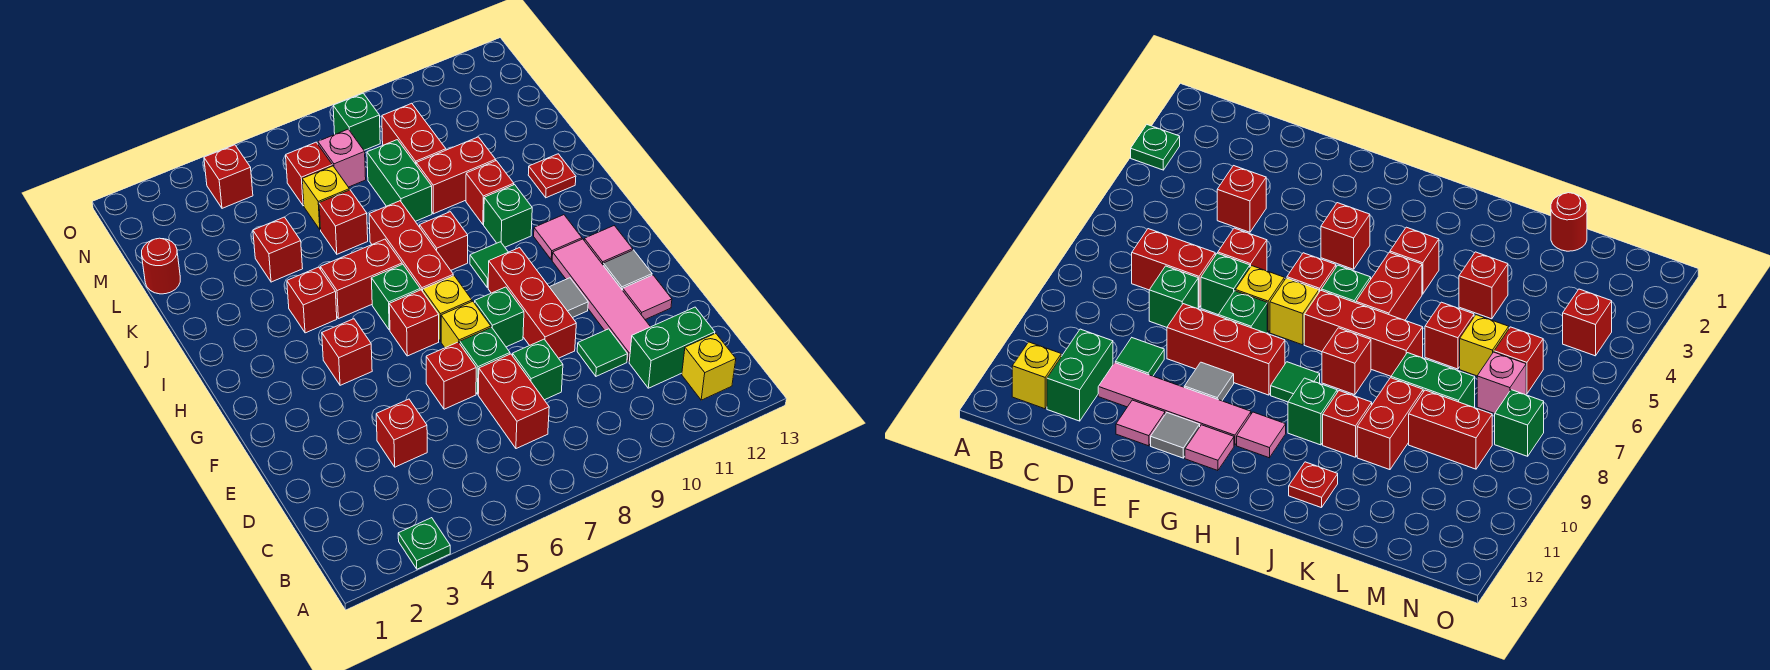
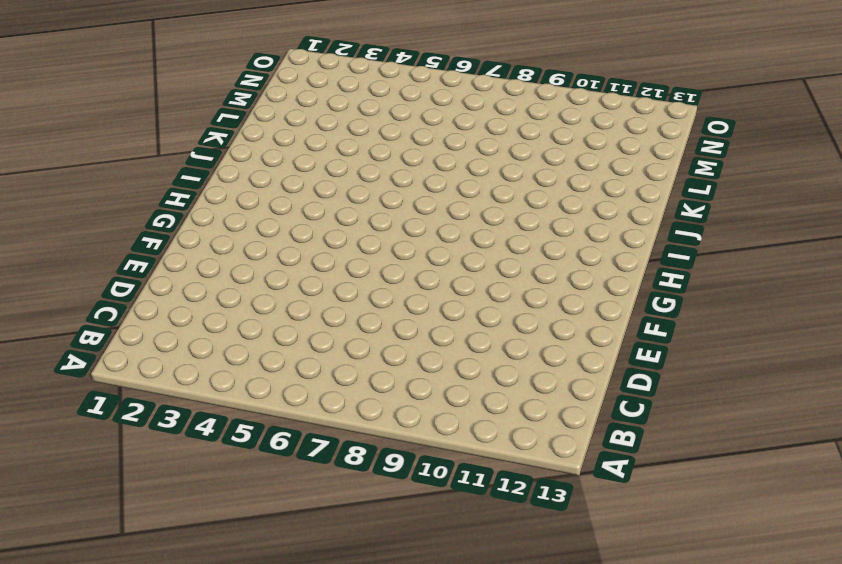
none -> green 1x1 plate [398,518,450,569]
none -> yellow 1x1 brick [682,333,736,400]
none -> red 1x2 brick [478,354,549,449]
none -> green 1x2 brick [629,307,715,388]

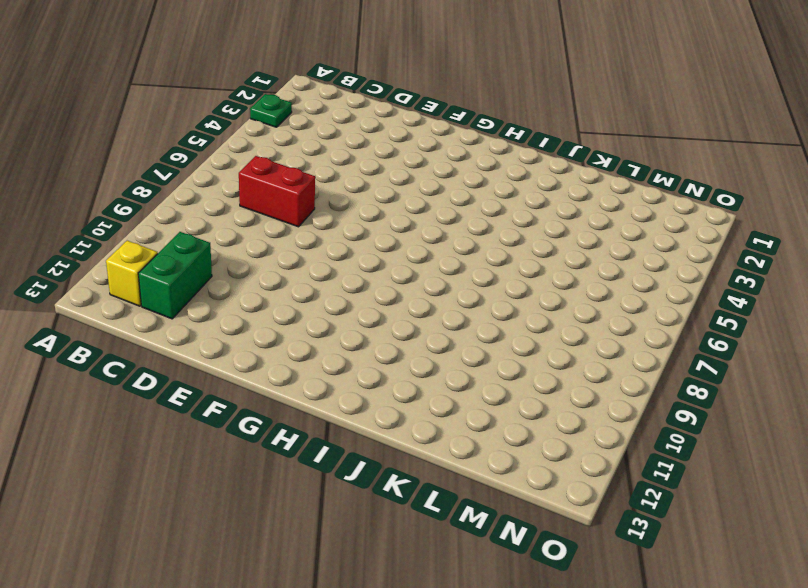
none -> red 1x1 brick [376,399,427,467]
none -> green 1x1 brick [512,339,563,400]
none -> green 1x1 tile [577,329,628,376]
none -> pink 1x4 tile [552,239,650,362]

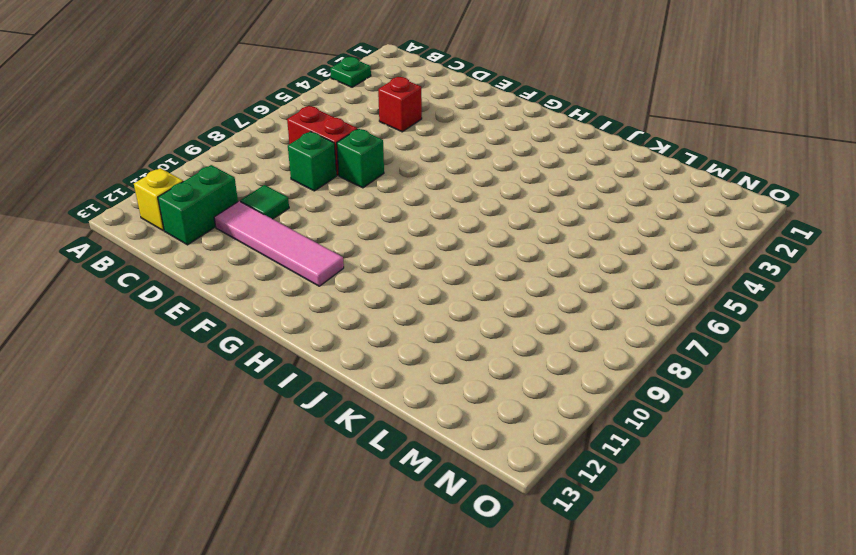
none -> red 1x1 brick [426,342,476,409]
none -> red 1x3 brick [488,248,576,358]
none -> pink 1x1 tile [623,275,672,319]
none -> yellow 1x1 brick [441,301,491,348]

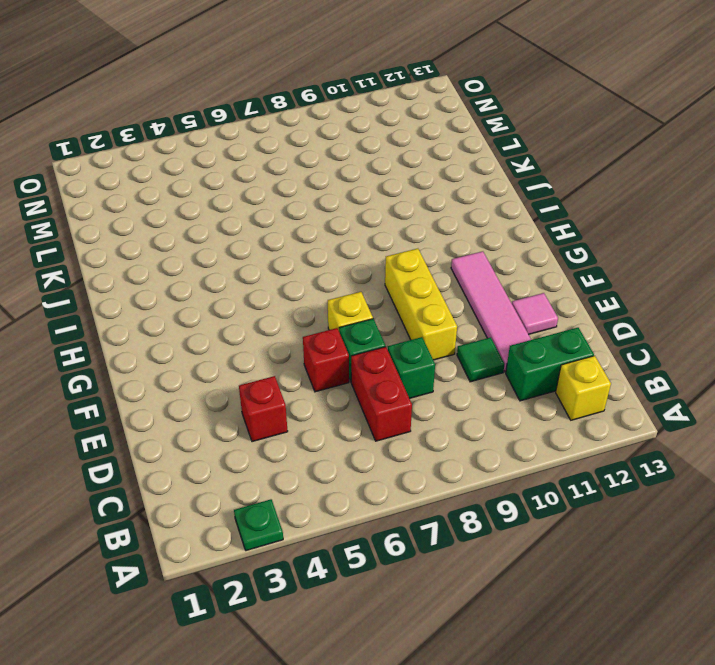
yellow 1x3 brick [385,249,457,360] -> red 1x3 brick [488,248,576,358]
none -> green 1x1 brick [474,287,524,347]
none -> grey 1x1 tile [550,278,588,318]
none -> grey 1x1 tile [603,250,652,290]
none -> red 1x1 brick [322,319,372,385]

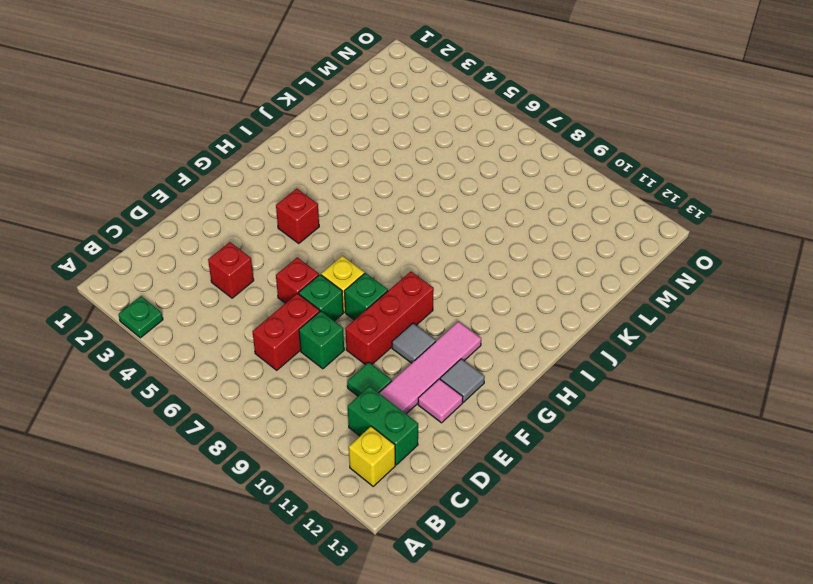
none -> red 1x1 brick [389,290,439,356]
none -> yellow 1x1 brick [423,276,472,342]
none -> pink 1x1 tile [584,226,633,264]
none -> green 1x1 brick [371,264,420,330]

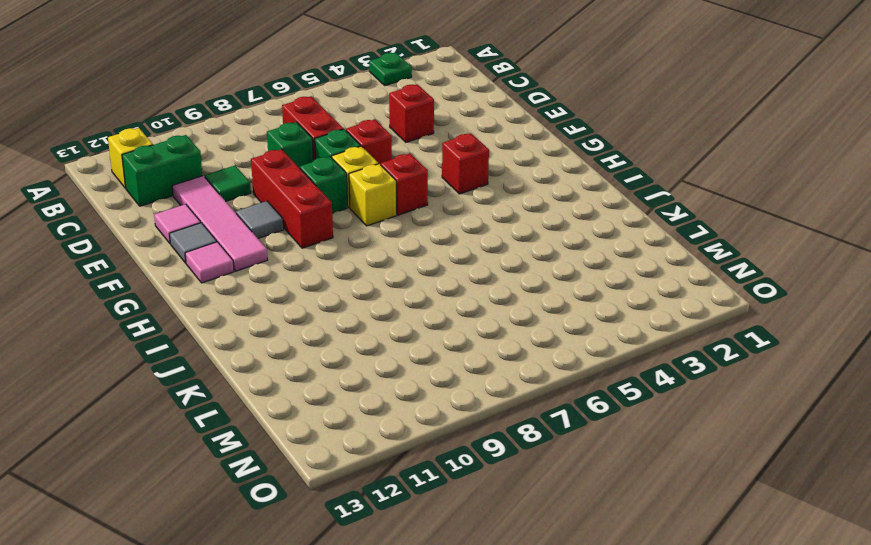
none -> green 1x1 brick [371,264,420,330]
none -> red 1x3 brick [369,201,453,291]
none -> green 1x1 tile [470,242,508,288]
none -> pink 1x1 tile [534,215,582,260]

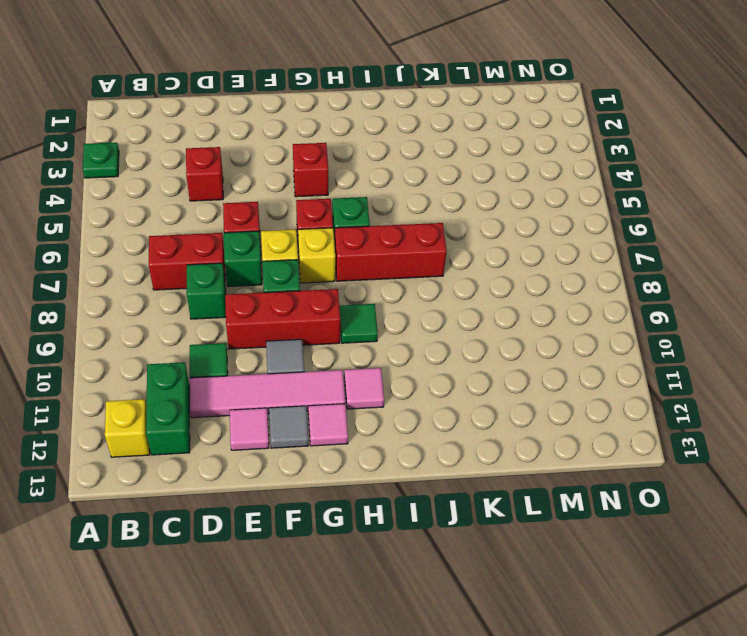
none -> red 1x1 brick [287,267,337,333]
none -> red 1x2 brick [320,239,402,319]
none -> red 1x1 brick [420,212,468,270]
none -> green 1x1 brick [484,185,532,247]

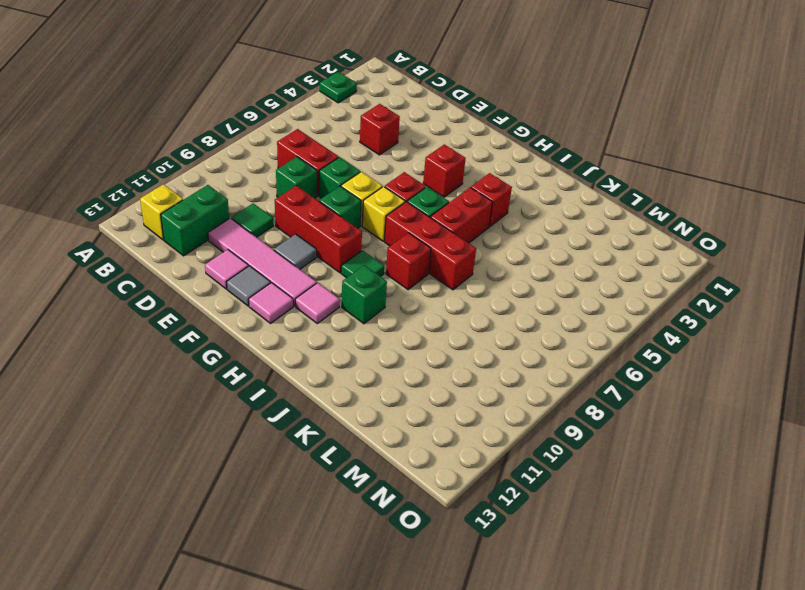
none -> red 1x1 brick [426,342,476,409]
none -> red 1x1 brick [466,161,514,224]
none -> red 1x1 plate [528,154,576,198]
none -> red 1x1 brick [253,217,303,282]

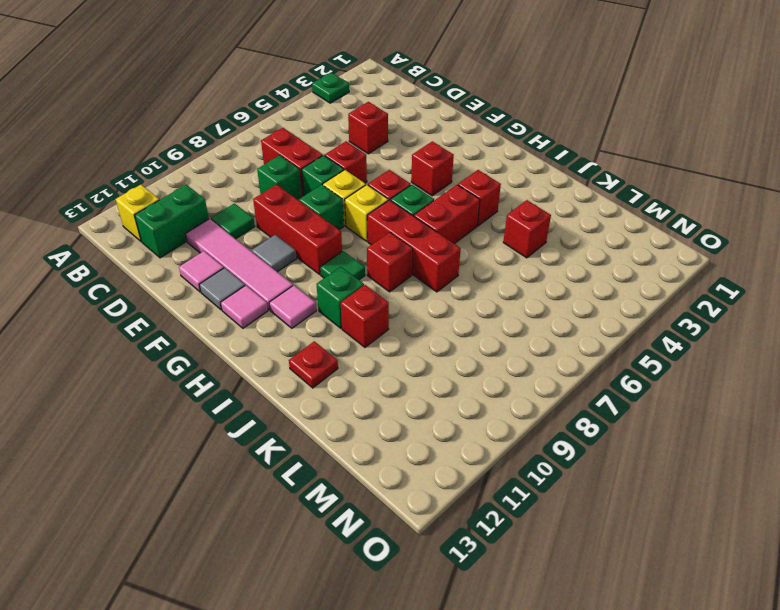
none -> red 1x1 brick [319,190,368,254]
none -> green 1x2 brick [367,140,432,221]
none -> red 1x2 brick [416,137,496,214]
none -> red 1x1 round brick [142,238,180,294]

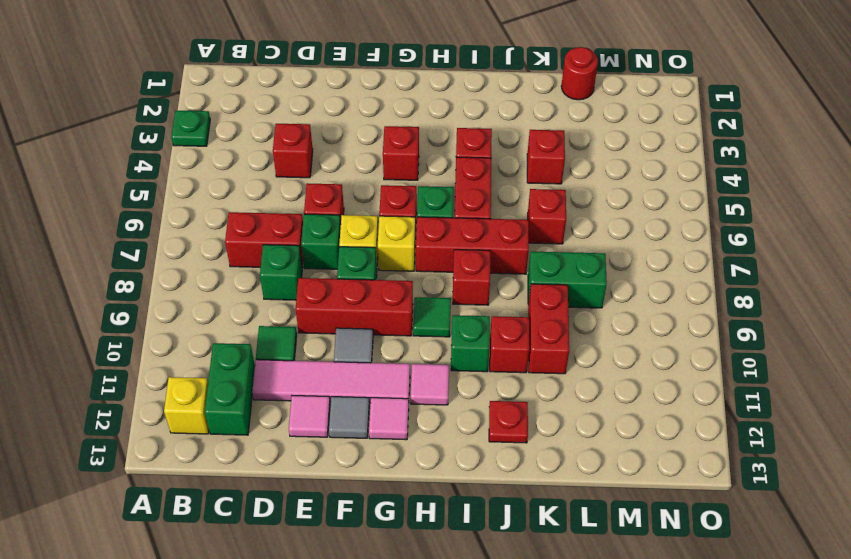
none -> yellow 1x1 brick [302,166,349,230]
none -> red 1x2 brick [382,103,446,164]
none -> red 1x1 brick [286,142,332,206]
none -> pink 1x1 brick [318,129,366,187]

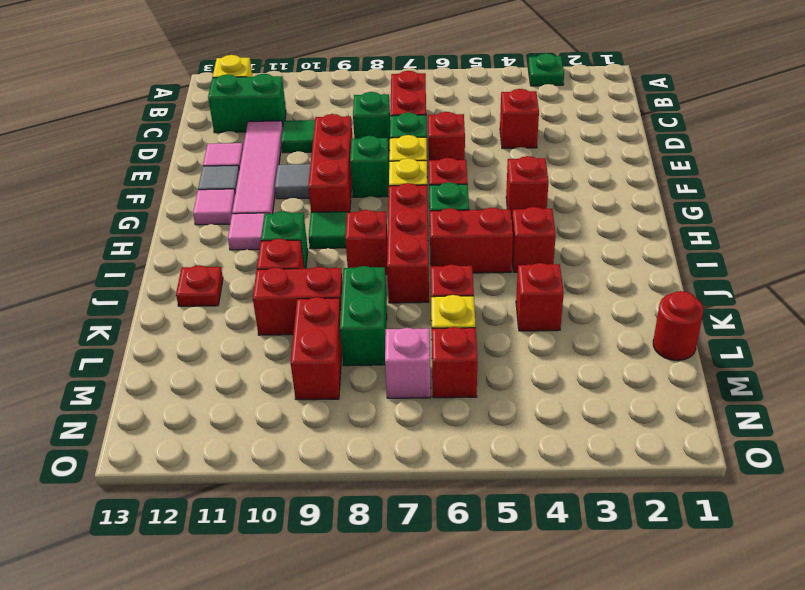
none -> red 1x1 brick [204,145,253,208]
none -> green 1x1 brick [333,93,380,150]

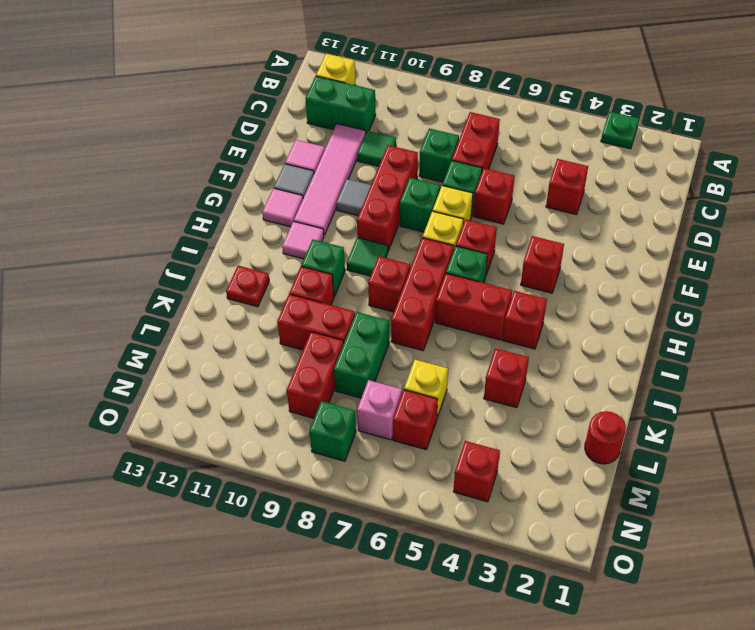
none -> red 1x1 brick [319,190,368,254]

